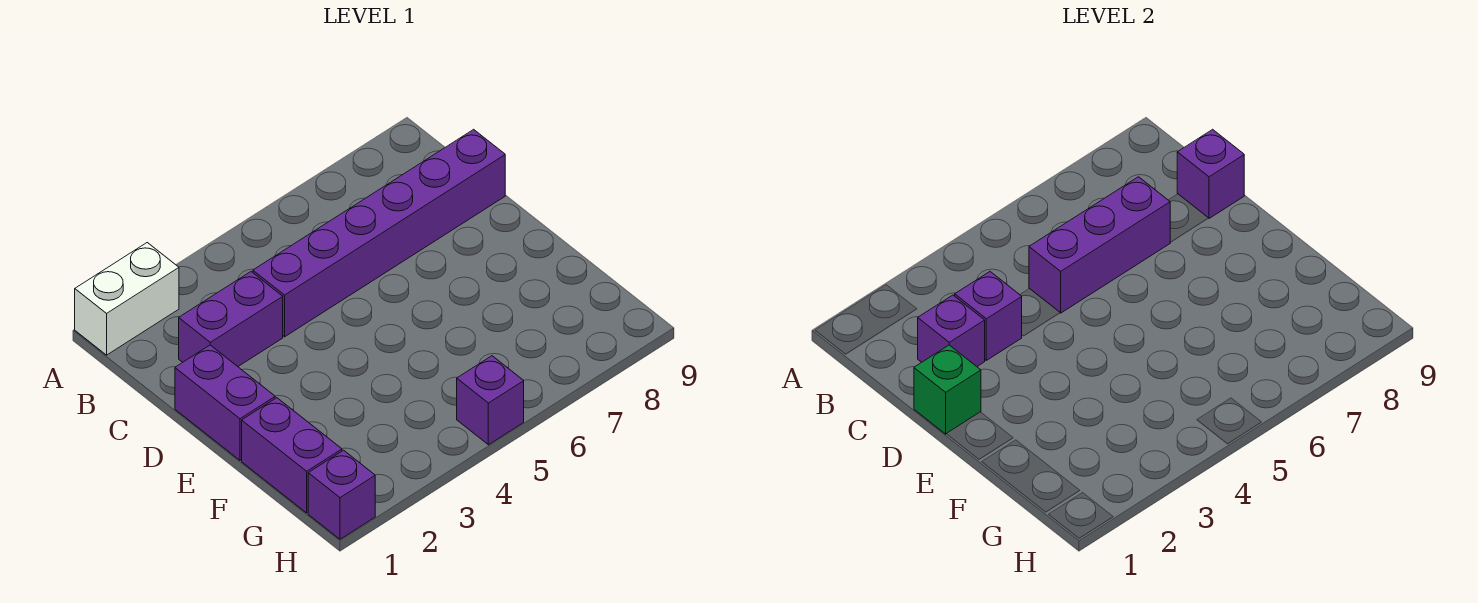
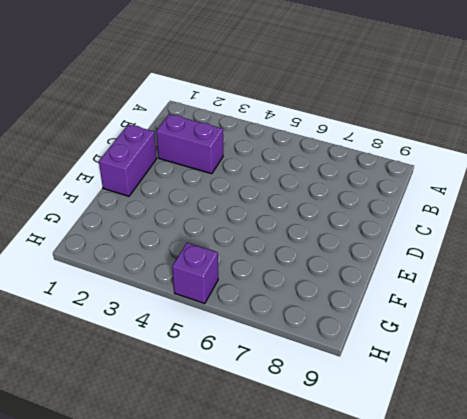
none -> white 1x2 brick [75,243,179,355]
none -> purple 1x6 brick [253,129,505,337]
none -> purple 1x2 brick [242,398,342,513]

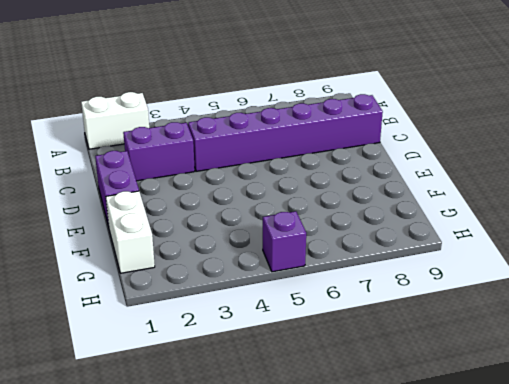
white 1x2 brick [106,191,155,273] -> purple 1x2 brick [242,398,342,513]
none -> purple 1x1 brick [308,450,375,539]
none -> purple 1x1 brick [918,295,985,366]
none -> purple 1x1 brick [955,272,1022,360]

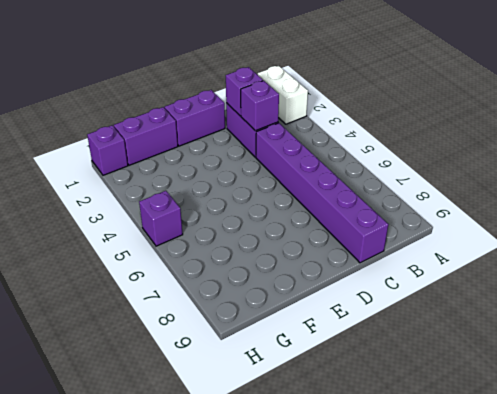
none -> purple 1x3 brick [1029,177,1170,313]
none -> purple 1x1 brick [1177,129,1244,218]
none -> green 1x1 brick [914,345,981,434]

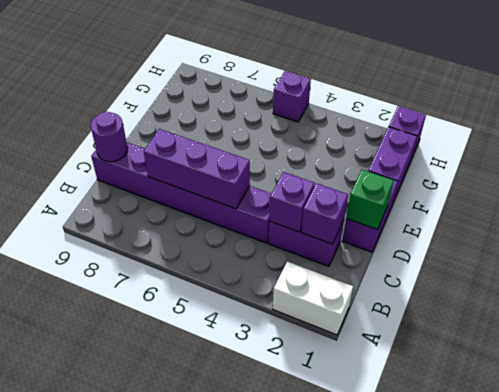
purple 1x1 round brick [91,112,128,162] -> purple 1x1 brick [1177,129,1244,218]

